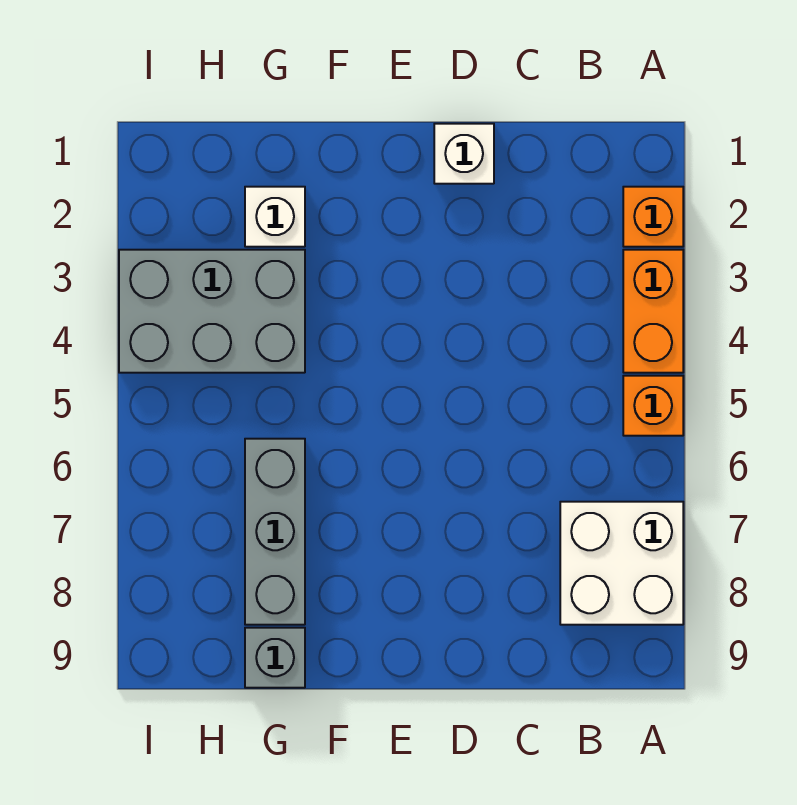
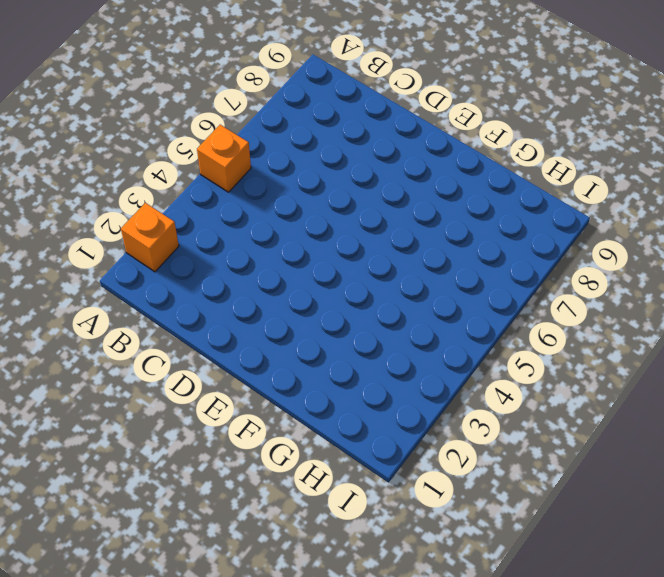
none -> orange 1x2 brick [623,250,683,373]
none -> white 2x2 brick [560,502,683,625]

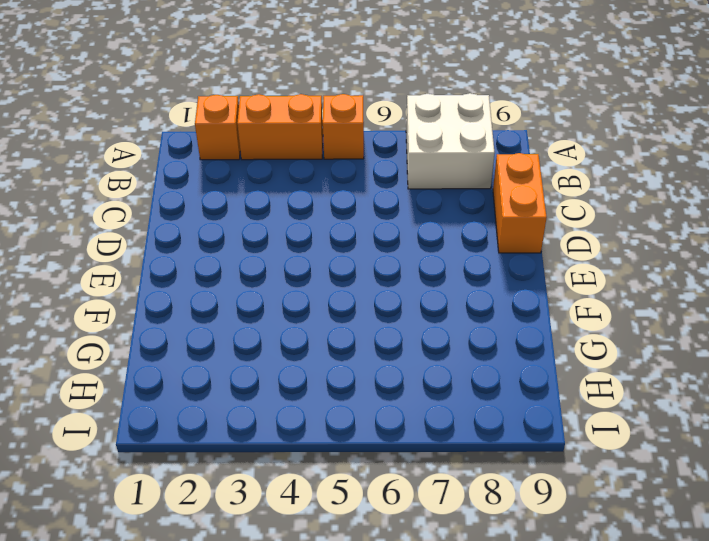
orange 1x2 brick [493,153,547,253] -> none
none -> white 1x1 brick [434,124,494,184]
none -> white 1x1 brick [245,187,305,247]

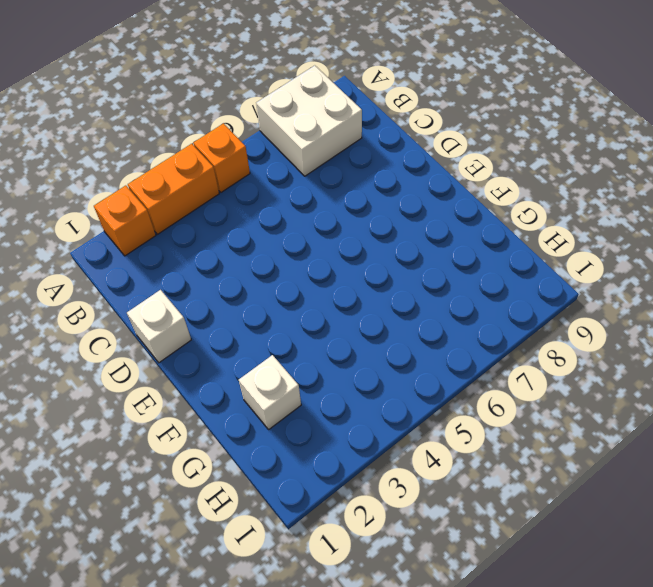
none -> grey 2x3 brick [119,250,305,373]
none -> grey 1x3 brick [245,439,305,625]

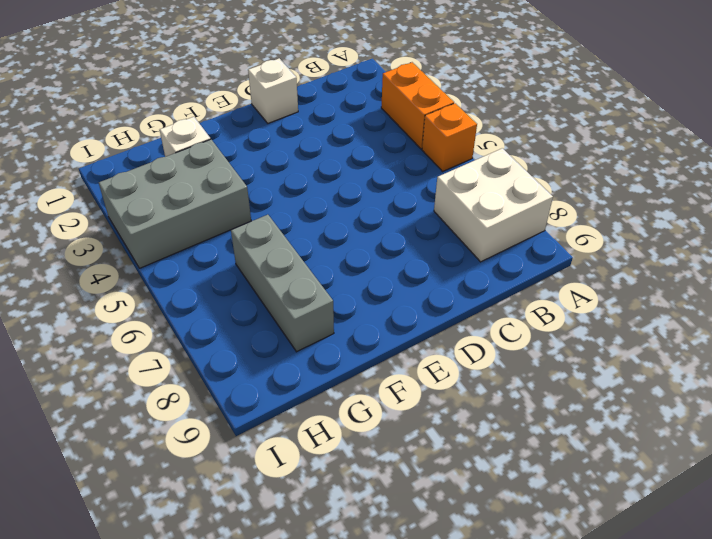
none -> orange 1x1 brick [623,187,683,247]
none -> grey 1x1 brick [245,628,305,688]

